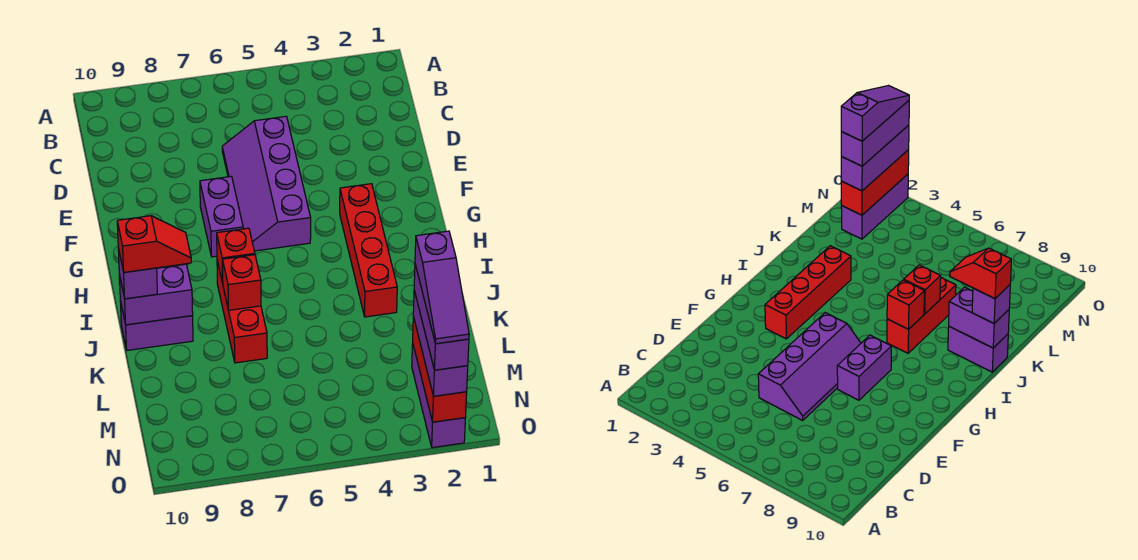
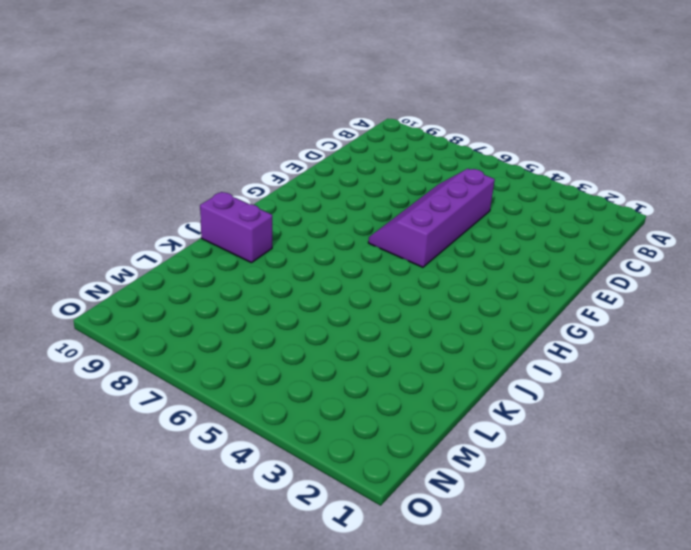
none -> purple 1x2 brick [200,176,243,257]
none -> red 1x4 brick [340,184,397,317]
none -> red 1x3 brick [217,261,267,363]

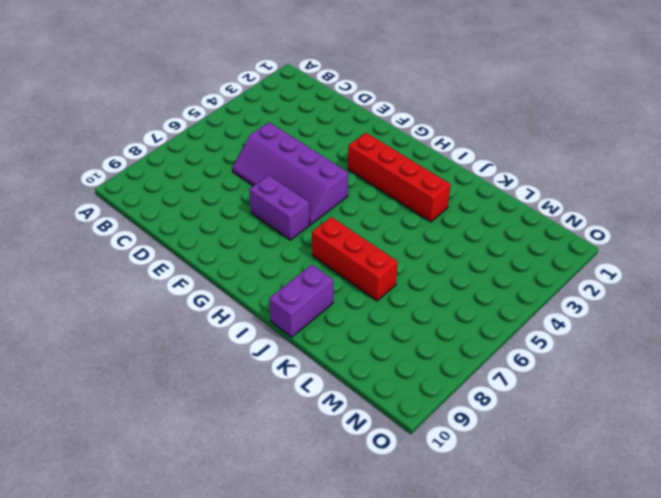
none -> purple 1x3 brick [412,344,465,448]
none -> red 1x1 brick [217,228,255,283]
none -> red 1x1 brick [223,255,261,310]

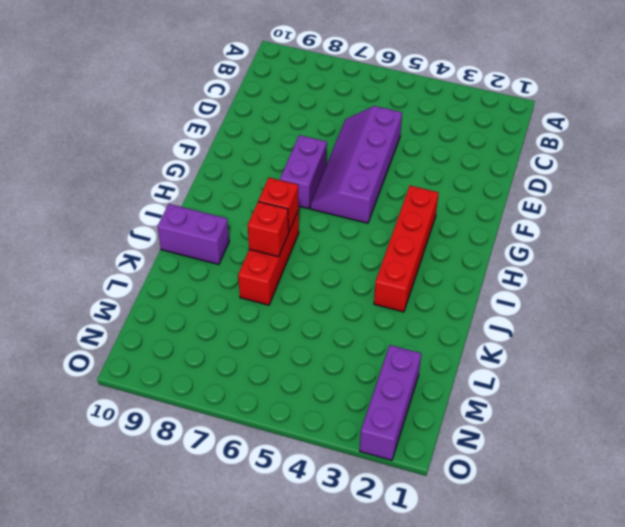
none -> purple 1x2 brick [119,264,193,325]
none -> red 1x3 brick [413,317,467,422]
none -> purple 1x1 brick [118,248,157,299]

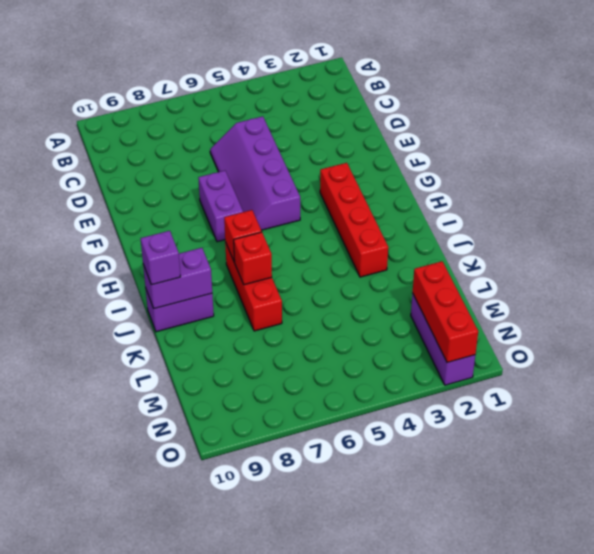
none -> purple 1x3 brick [413,291,468,396]
none -> red 1x2 slope [117,216,191,272]
none -> purple 1x3 brick [414,265,469,370]

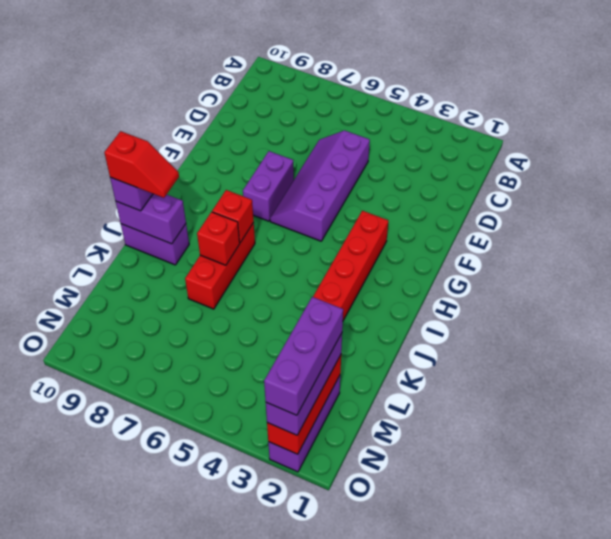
none -> purple 1x3 slope [415,231,469,344]

